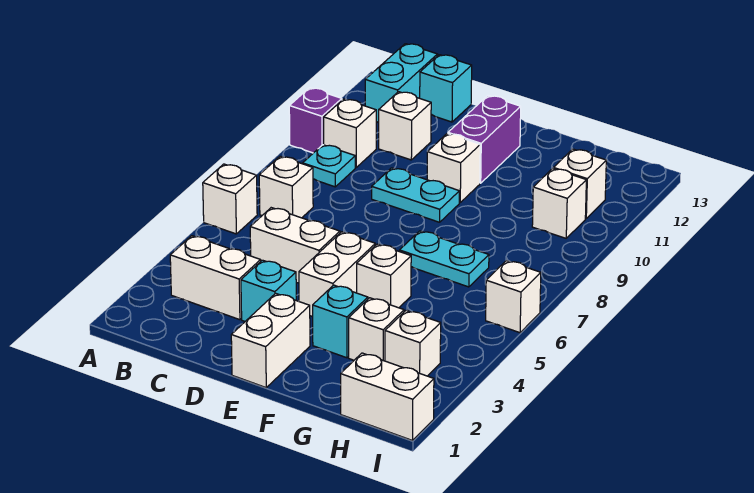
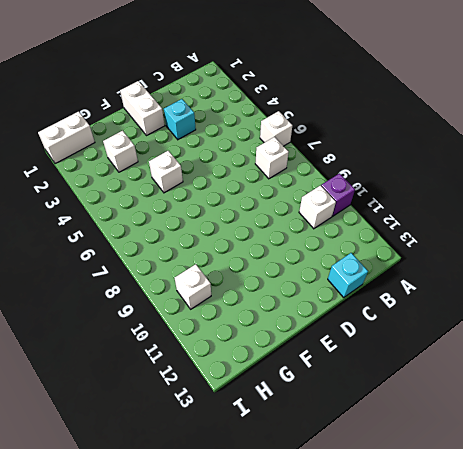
none -> white 1x2 brick [170,236,261,320]
none -> cyan 1x1 plate [303,145,355,187]
none -> cyan 1x2 brick [365,44,438,123]

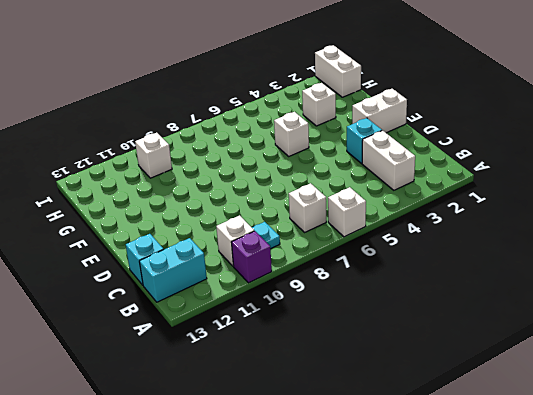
none -> white 1x2 brick [250,208,340,283]
none -> white 1x1 brick [379,92,431,160]
none -> cyan 1x2 plate [372,168,459,222]

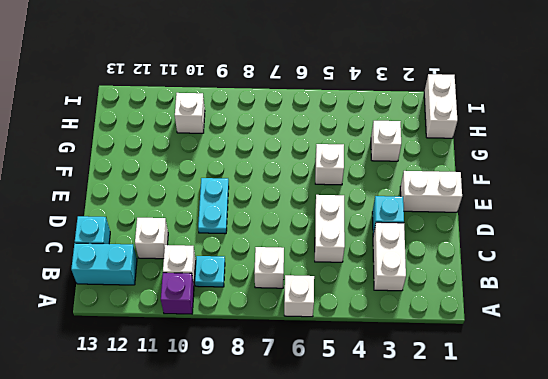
none -> white 1x2 brick [299,232,375,317]
none -> white 1x1 brick [427,133,480,203]
none -> purple 1x2 brick [448,96,521,183]

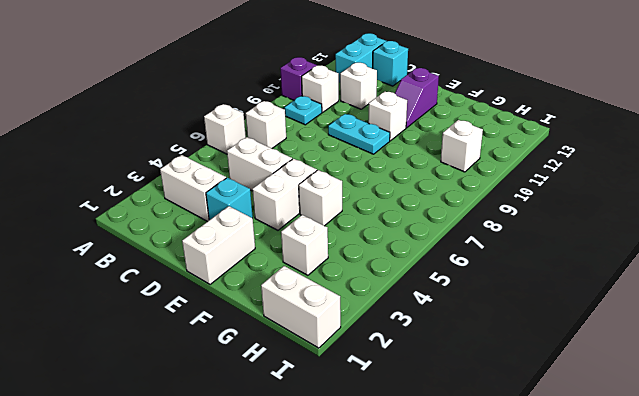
purple 1x2 slope [395,68,439,128] -> purple 1x2 brick [448,96,521,183]
none -> cyan 1x1 brick [313,285,368,358]
none -> cyan 1x2 plate [400,231,489,287]
none -> white 1x1 brick [385,311,441,376]

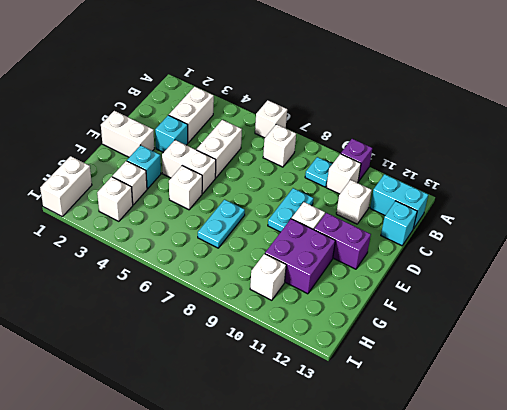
purple 2x2 brick [265,219,335,294] -> none
none -> white 1x1 brick [553,149,606,219]
none -> white 1x1 brick [486,261,541,333]

